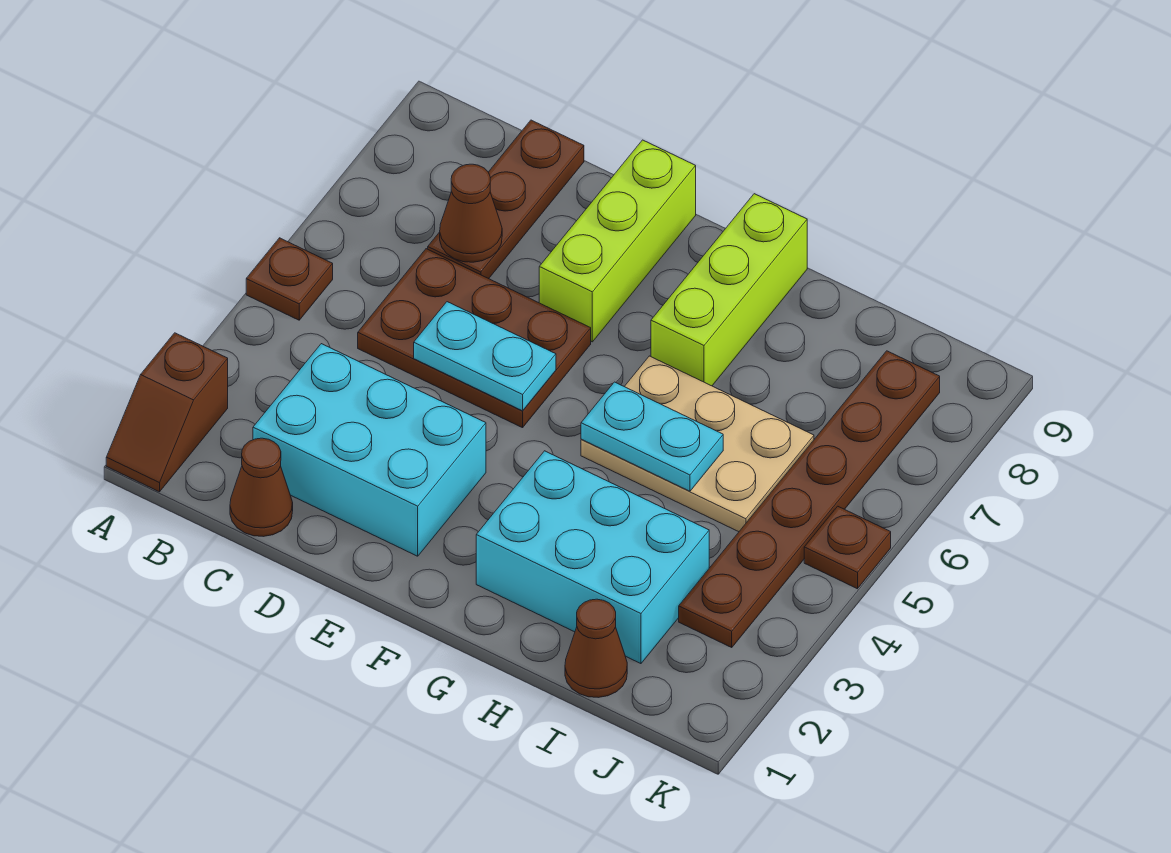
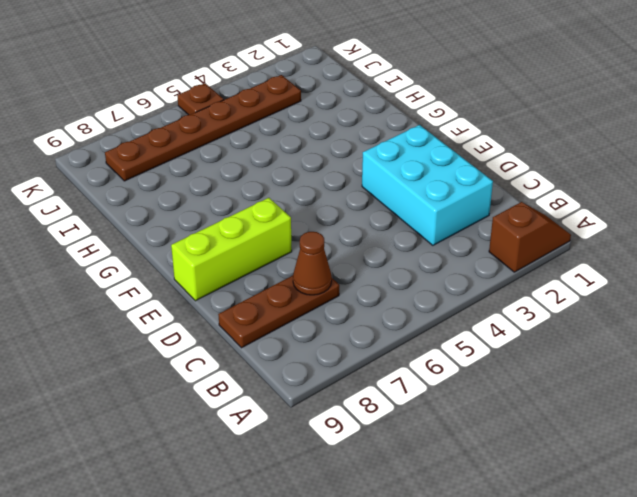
none -> brown 1x1 plate [246,238,333,320]
none -> brown 1x1 cone [230,438,293,537]
none -> brown 2x3 plate [358,249,591,428]

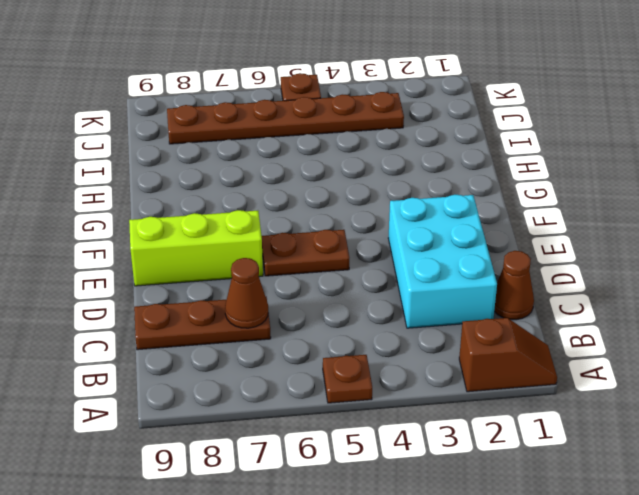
brown 1x2 plate [262,230,349,276] -> brown 2x3 plate [358,249,591,428]
none -> cyan 2x3 brick [476,451,709,664]
none -> tan 2x3 plate [581,356,814,532]
none -> lime 1x3 brick [651,194,807,386]

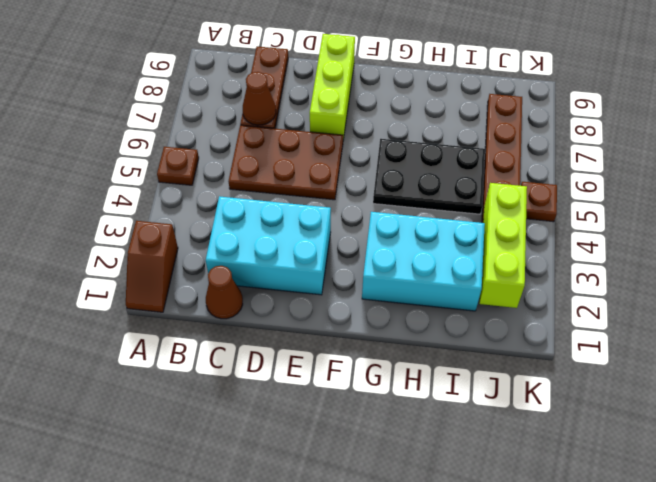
black 2x3 plate [373,139,485,214] -> tan 2x3 plate [581,356,814,532]
lime 1x3 brick [480,183,527,308] -> lime 1x3 brick moved to [651,194,807,386]
none -> brown 1x1 cone [565,599,627,698]
none -> cyan 1x2 plate [414,302,556,411]
none -> cyan 1x2 plate [581,382,723,491]

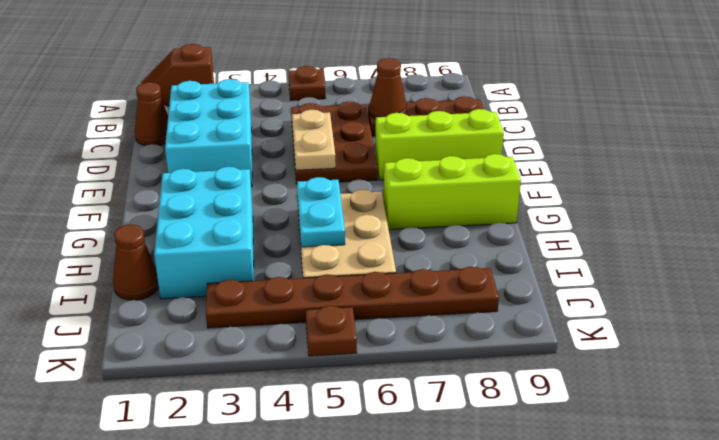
tan 1x2 plate [292,110,336,170] -> cyan 1x2 plate [414,302,556,411]

